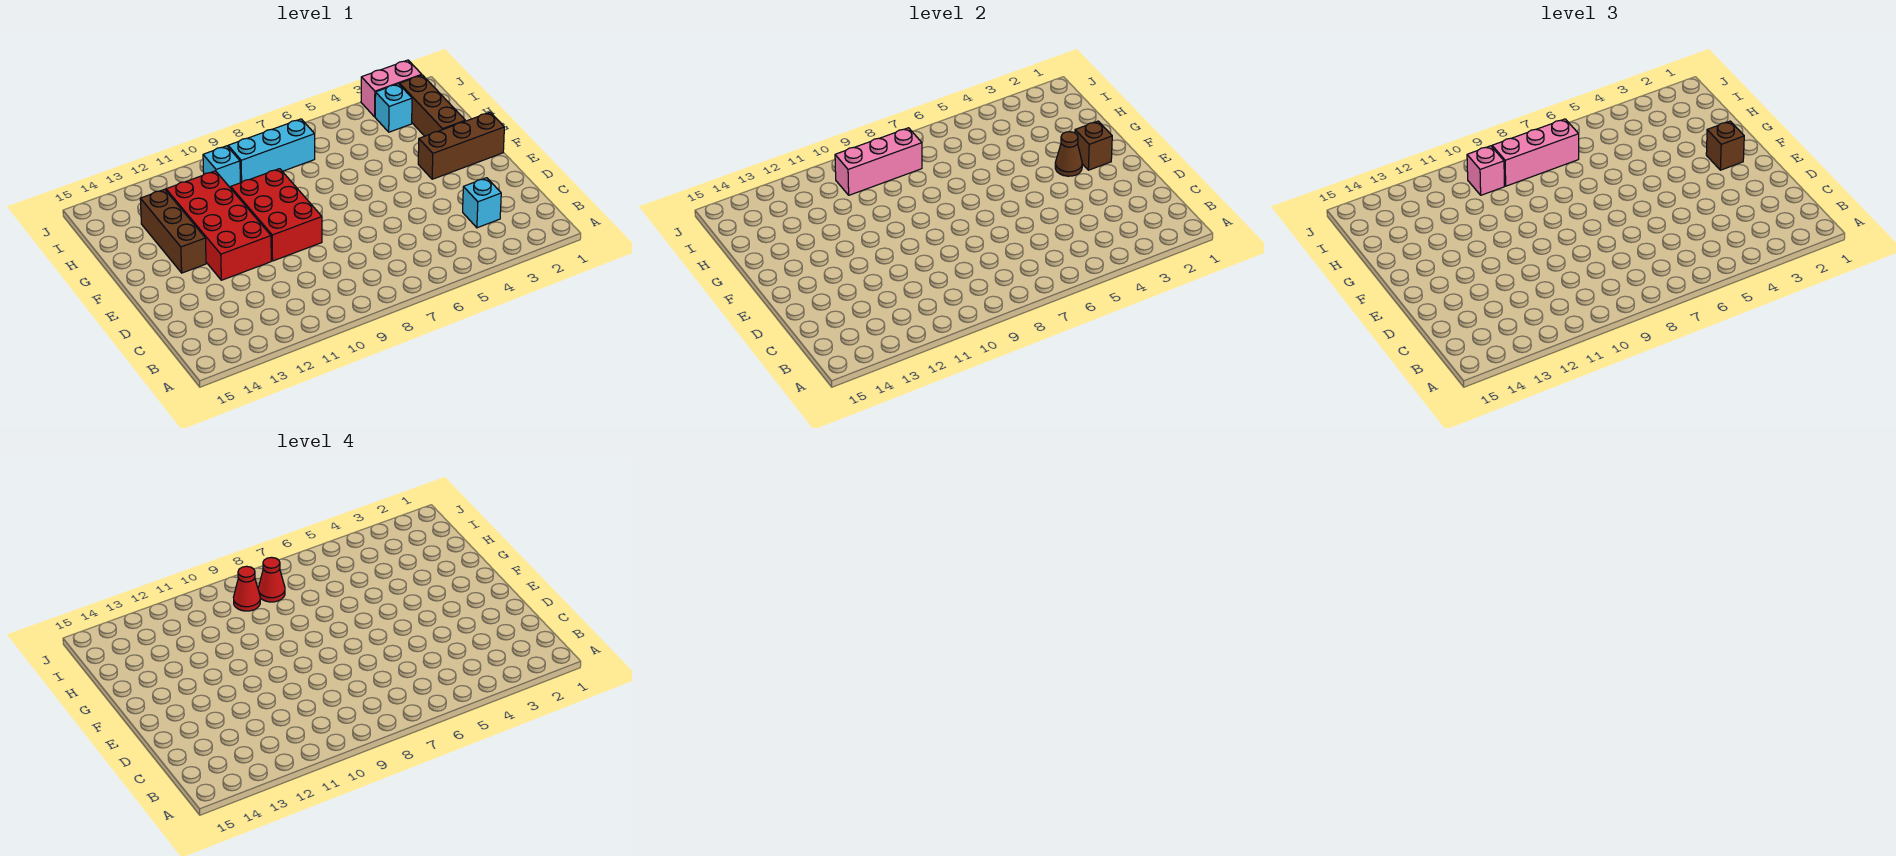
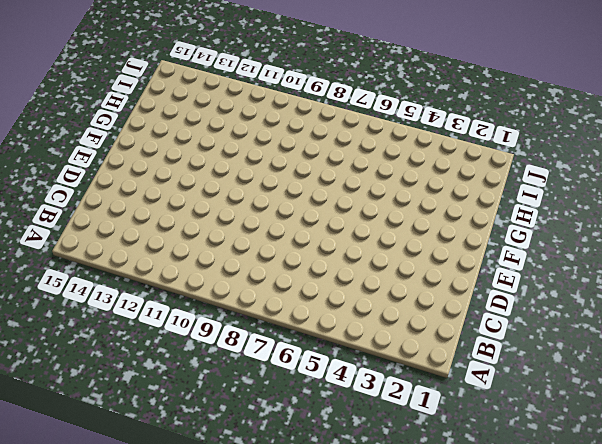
none -> cyan 1x1 brick [463,178,501,228]
none -> red 2x3 brick [231,169,322,261]
none -> red 2x4 brick [166,171,271,280]

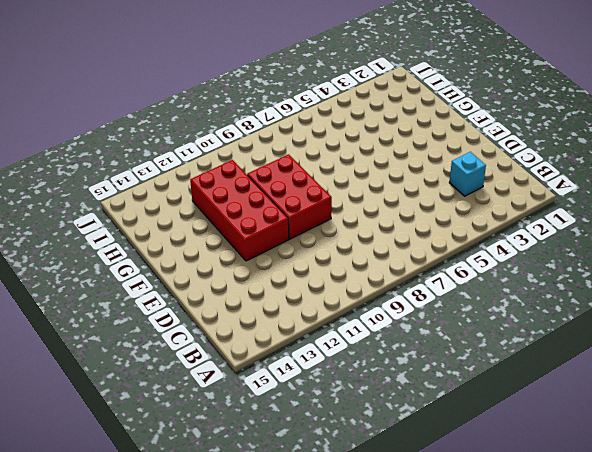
none -> brown 1x3 brick [418,112,504,179]
none -> brown 1x3 brick [140,189,206,273]
none -> brown 1x3 brick [400,75,465,136]

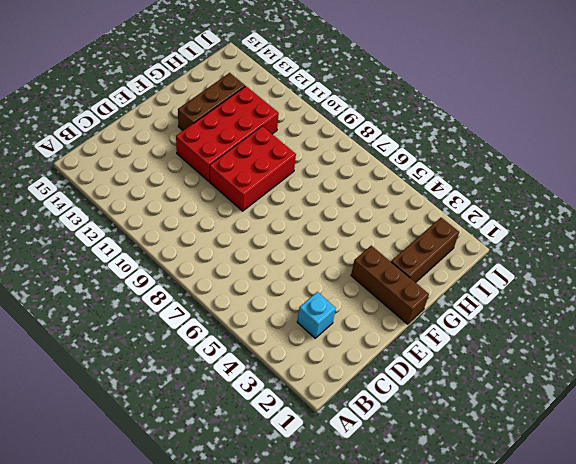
none -> cyan 1x1 brick [375,84,412,132]
none -> cyan 1x3 brick [228,119,315,183]
none -> cyan 1x1 brick [203,146,240,188]

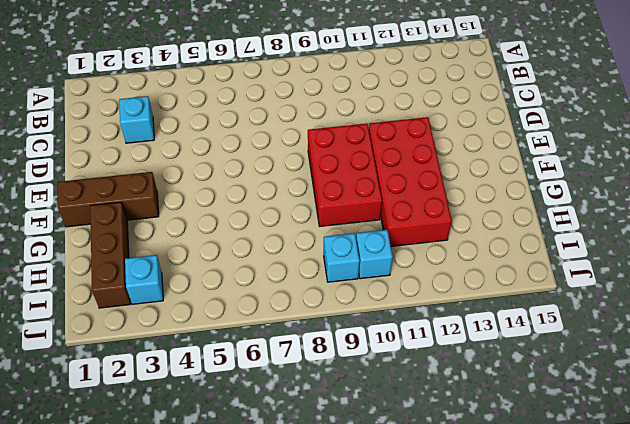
cyan 1x1 brick [324,233,360,282] -> cyan 1x3 brick [228,119,315,183]
none -> brown 1x3 brick [140,189,206,273]
none -> pink 1x2 brick [361,60,422,117]
none -> brown 1x1 brick [1075,121,1112,170]

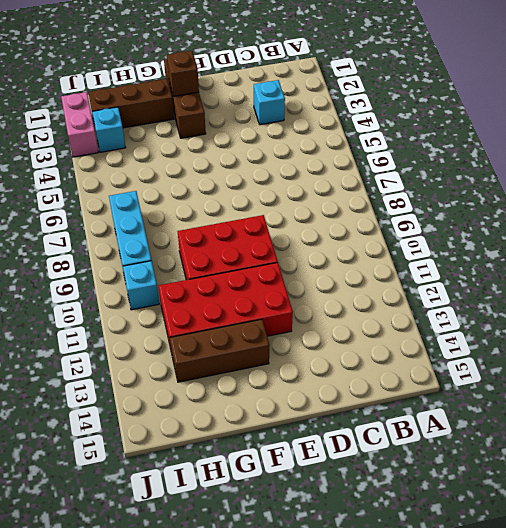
none -> brown 1x1 cone [1055,132,1082,176]
none -> pink 1x3 brick [835,128,922,195]
none -> brown 1x1 brick [1706,121,1744,170]

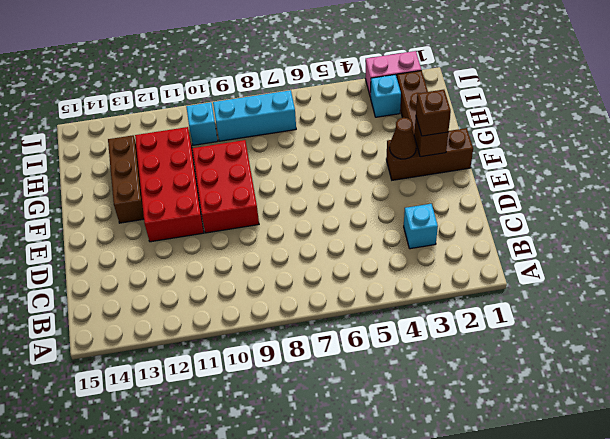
none -> pink 1x3 brick [835,128,922,195]
none -> pink 1x3 brick [1492,119,1579,186]
none -> pink 1x1 brick [1467,146,1504,195]

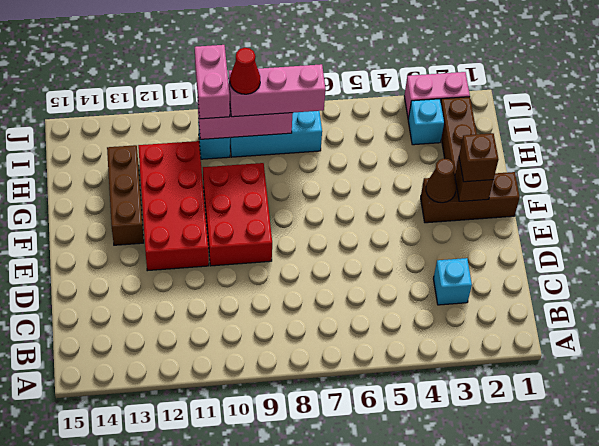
pink 1x2 brick [195,45,230,119] -> pink 1x1 brick [1467,146,1504,195]
none -> red 1x1 cone [258,557,285,602]

